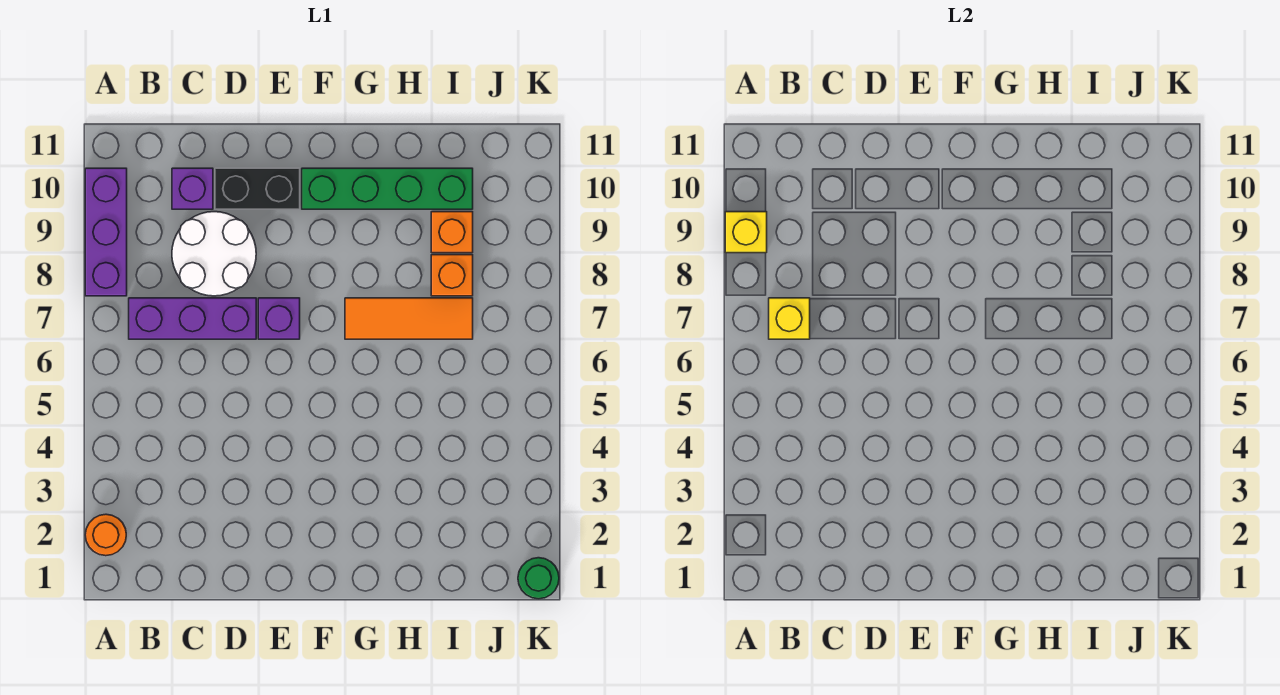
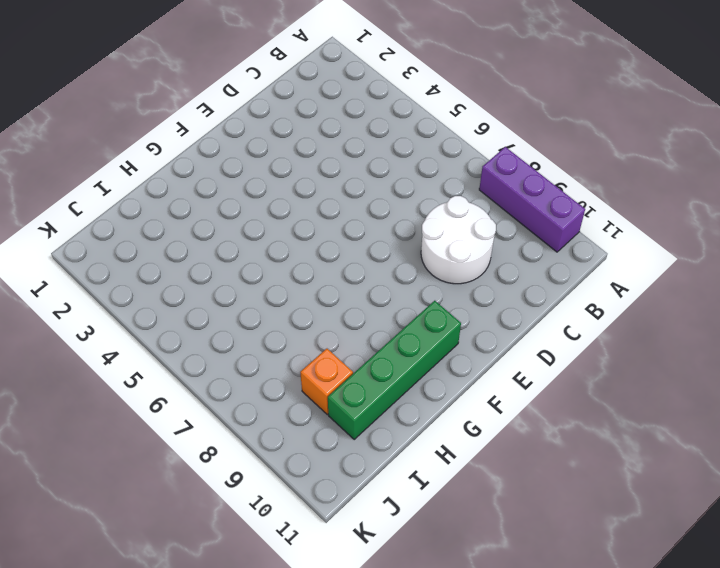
none -> orange 1x1 round brick [85,514,126,556]
none -> purple 1x3 brick [129,298,256,339]
none -> purple 1x1 brick [172,168,213,209]

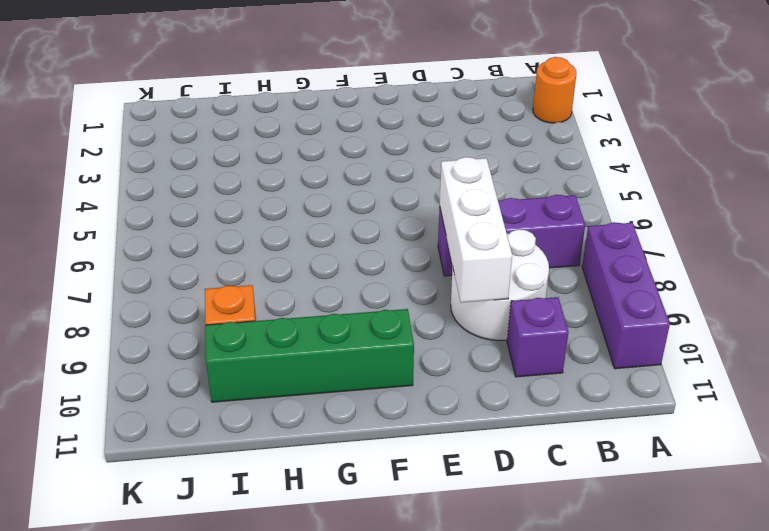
white 1x3 brick [440,157,512,303] -> none
none -> black 1x2 brick [215,168,300,209]
none -> purple 1x1 brick [258,298,300,339]
none -> orange 1x3 tile [345,298,473,339]

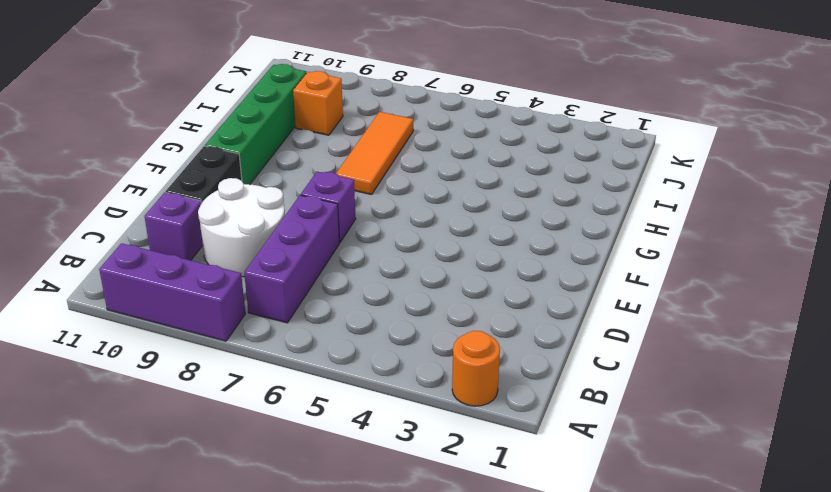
none -> orange 1x1 brick [431,255,473,296]
none -> green 1x1 round brick [518,558,559,599]
none -> yellow 1x1 brick [725,212,767,253]

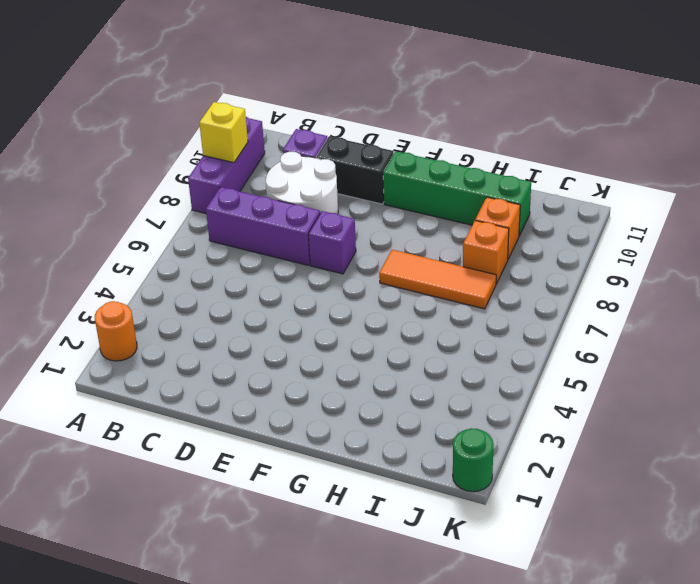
none -> yellow 1x1 brick [769,298,810,339]

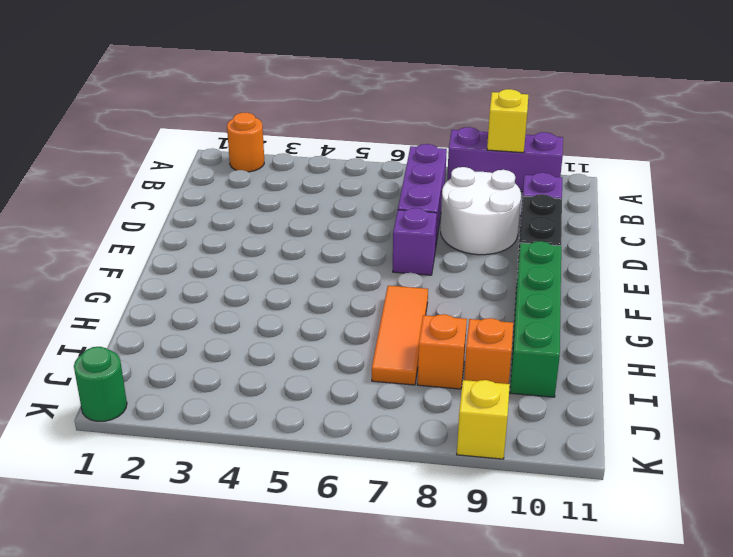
yellow 1x1 brick [457,380,510,459] -> yellow 1x1 brick moved to [769,298,810,339]

